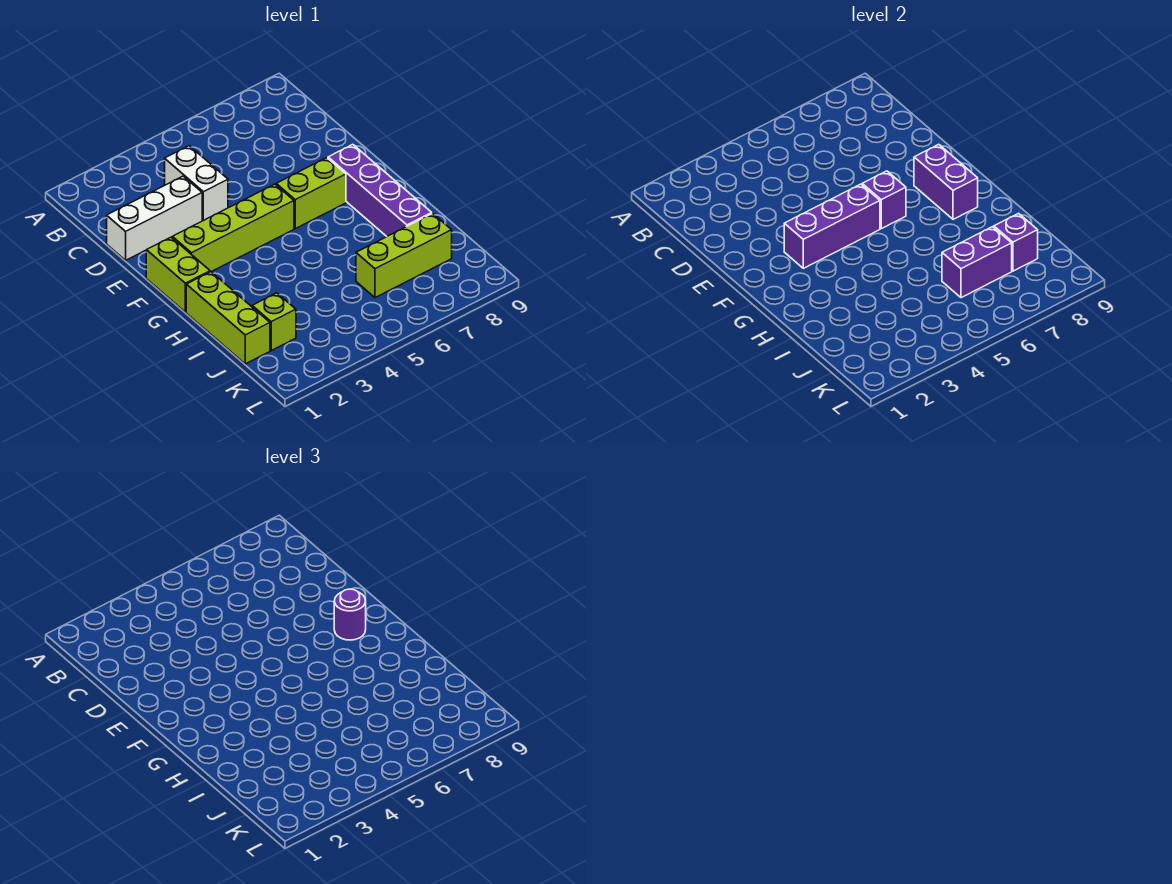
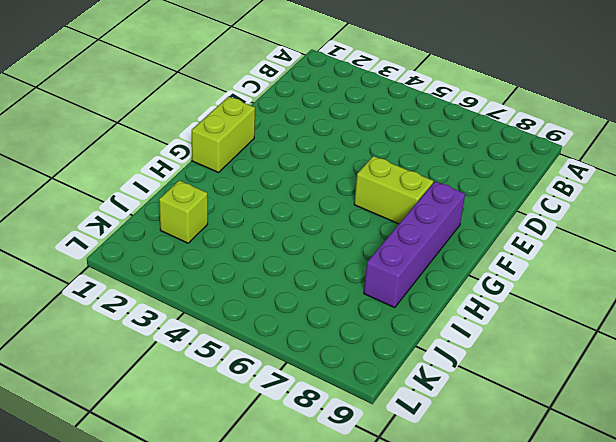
none -> white 1x2 brick [165,146,228,220]
none -> white 1x3 brick [107,176,202,260]
none -> lime 1x4 brick [172,184,294,272]

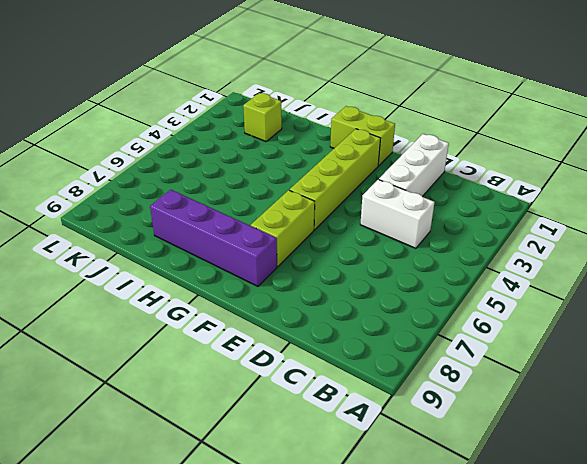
none -> lime 1x3 brick [186,272,270,364]
none -> lime 1x3 brick [356,213,452,298]
none -> purple 1x3 brick [784,184,880,268]

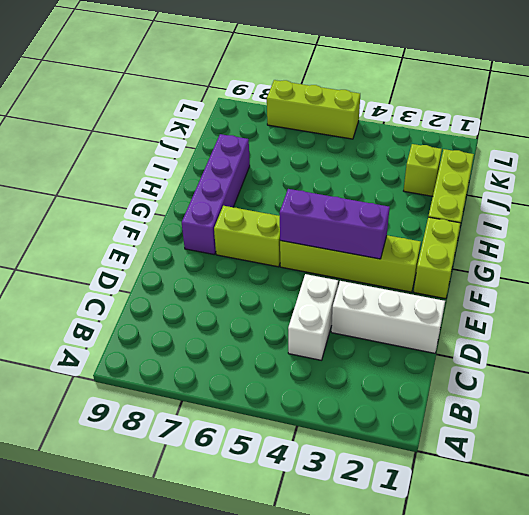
lime 1x3 brick [267,80,360,139] -> lime 1x3 brick moved to [356,213,452,298]
none -> purple 1x1 brick [862,171,906,229]
none -> purple 1x2 brick [914,144,978,219]
none -> purple 1x2 brick [942,227,1012,298]

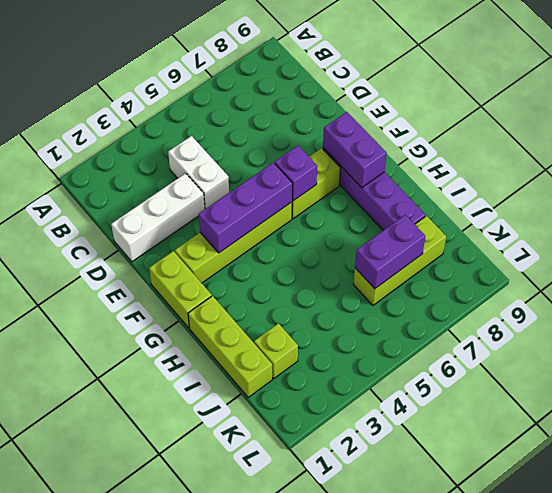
none -> purple 1x1 brick [994,213,1038,271]
none -> purple 1x1 round brick [334,589,366,640]

